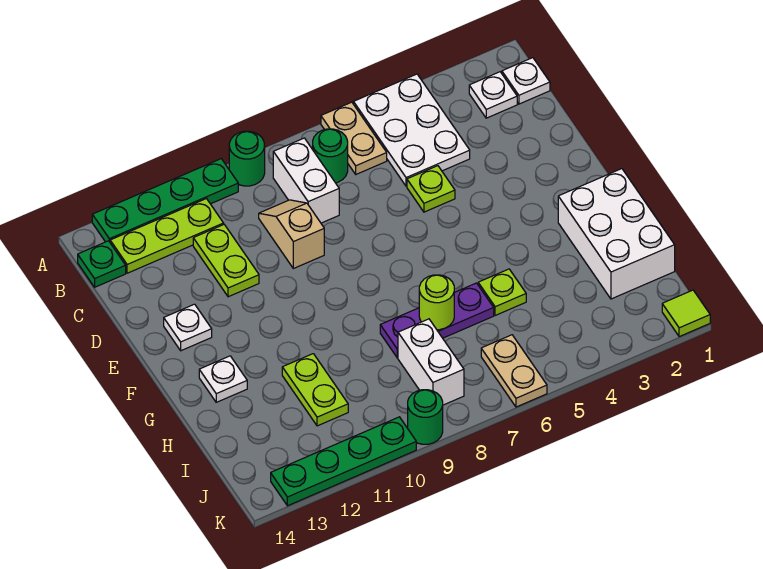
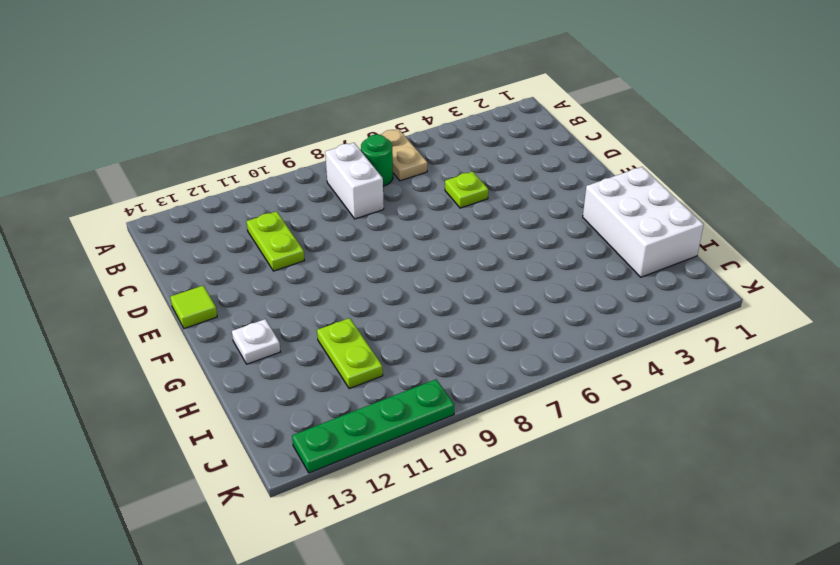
lime 1x1 tile [170,286,217,329] -> lime 1x1 tile moved to [662,290,710,337]
none -> white 2x3 plate [354,74,470,186]
none -> green 1x1 round brick [229,131,265,186]
none -> green 1x4 plate [92,159,238,242]

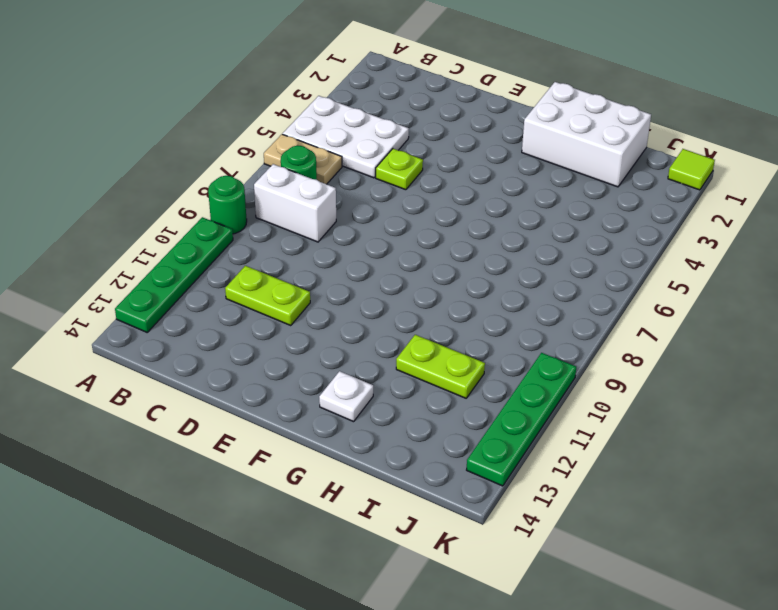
none -> white 1x1 plate [502,58,550,104]
none -> white 1x1 plate [469,72,517,118]
none -> lime 1x3 plate [110,199,224,273]

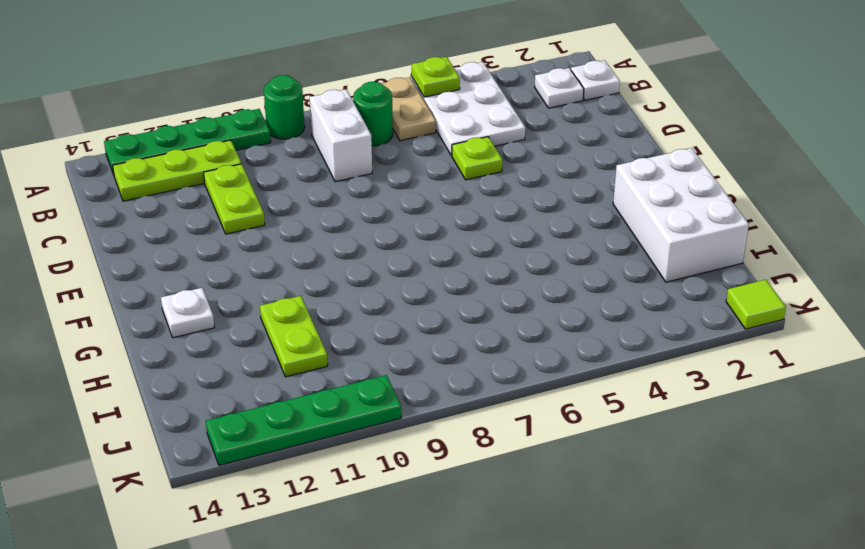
lime 1x1 plate [412,57,460,97] -> lime 1x1 plate moved to [478,269,526,316]
none -> green 1x1 plate [78,241,126,287]
none -> tan 1x2 slope [259,200,324,269]
none -> white 1x1 plate [164,304,212,351]

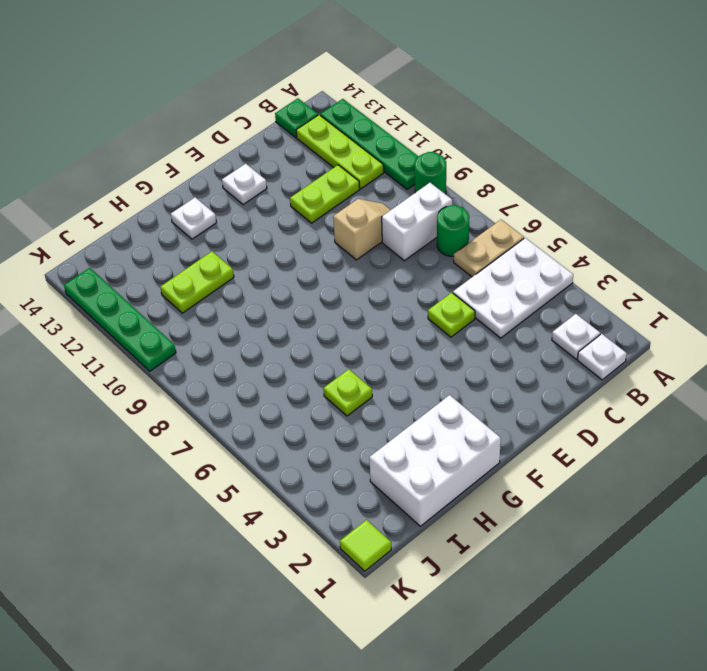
none -> purple 1x3 plate [380,283,494,358]
none -> white 1x2 brick [398,319,464,405]
none -> tan 1x2 plate [481,335,547,407]

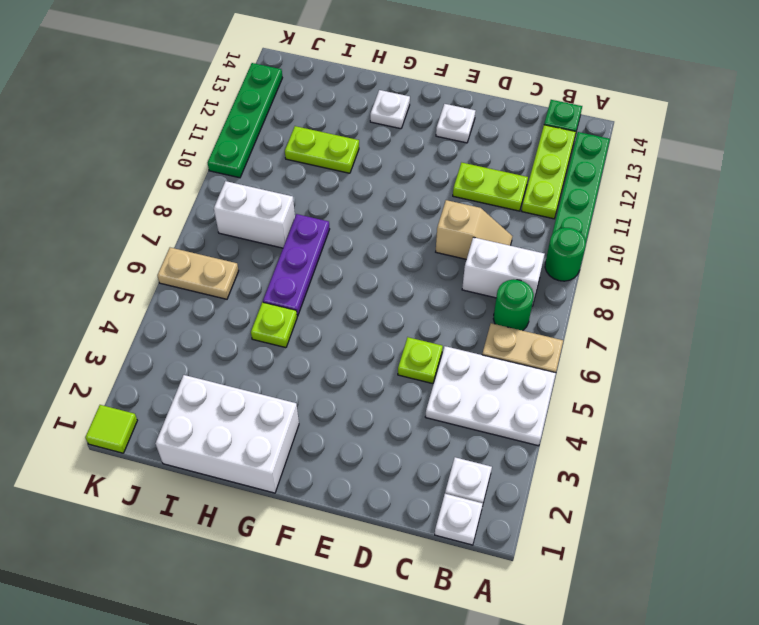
none -> green 1x1 round brick [408,390,443,444]
none -> lime 1x1 round brick [419,275,454,330]

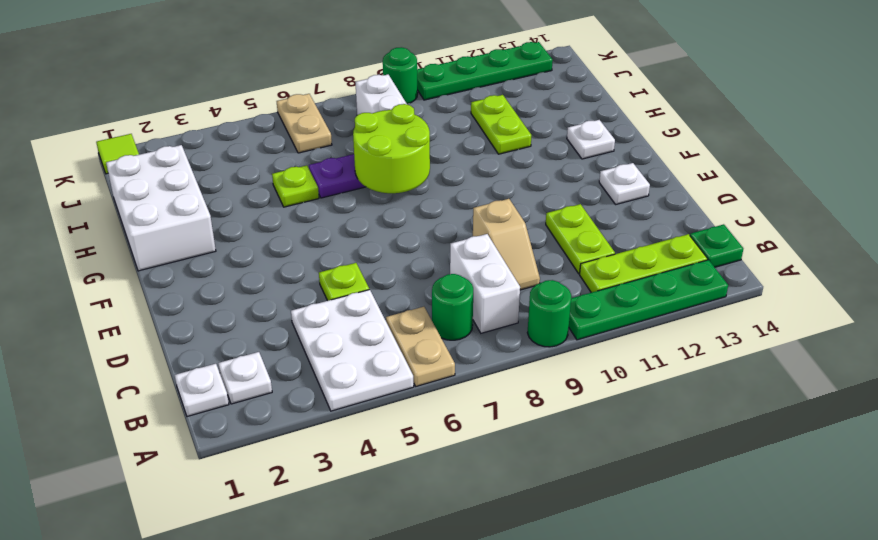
lime 2x2 round brick [353,104,430,193] -> lime 1x1 round brick [419,275,454,330]

